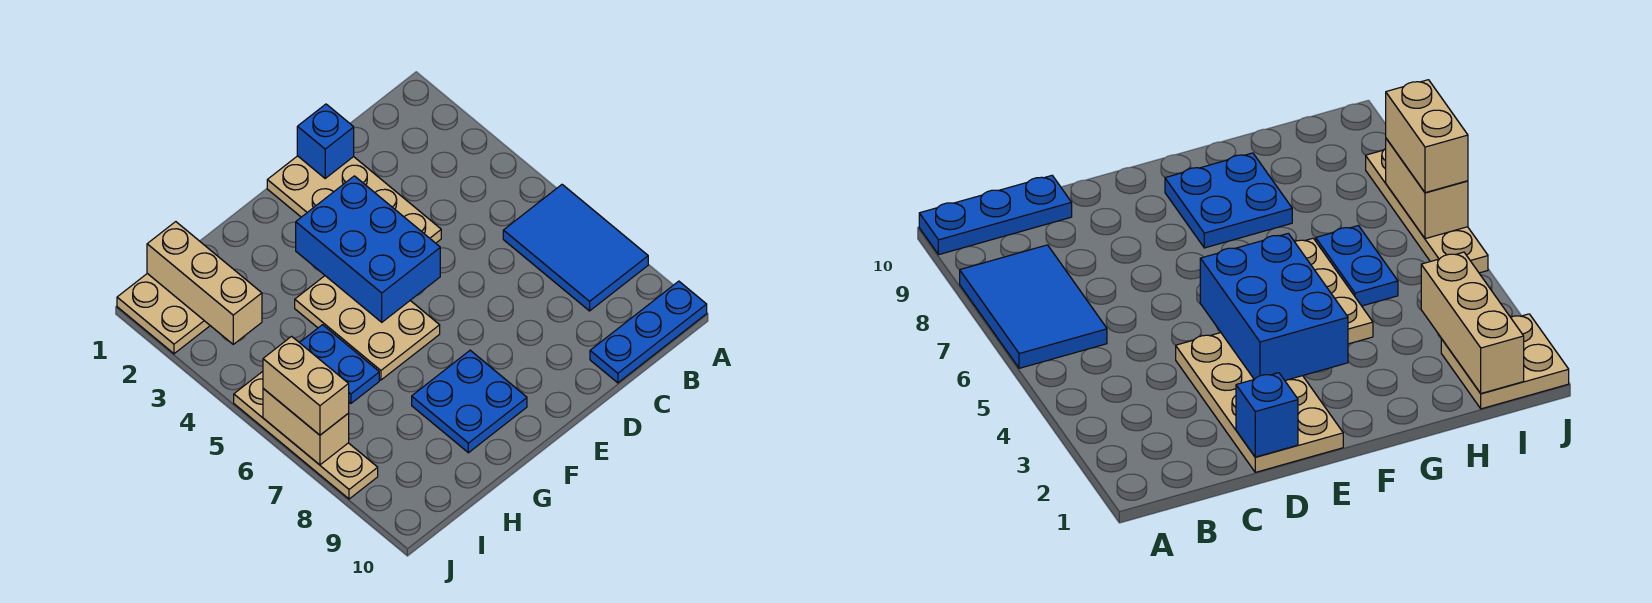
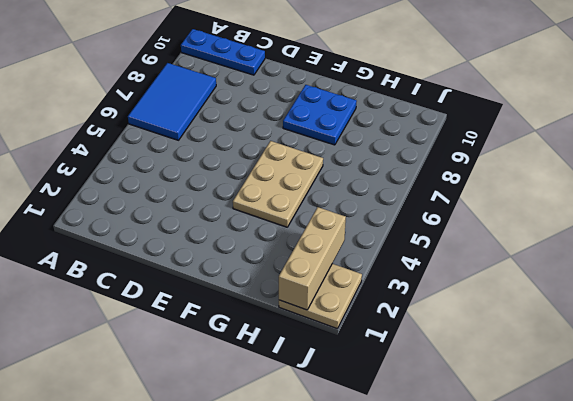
none -> tan 2x4 plate [267,156,441,243]
none -> blue 1x2 plate [300,325,379,403]
none -> tan 1x4 plate [234,372,378,499]

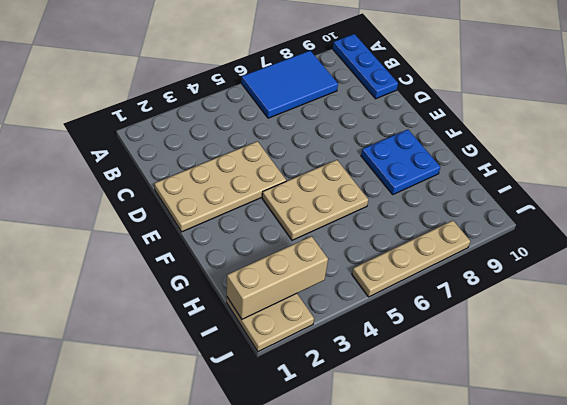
none -> blue 1x2 plate [300,325,379,403]
none -> blue 1x1 brick [297,104,354,178]
none -> blue 2x3 brick [296,176,440,322]

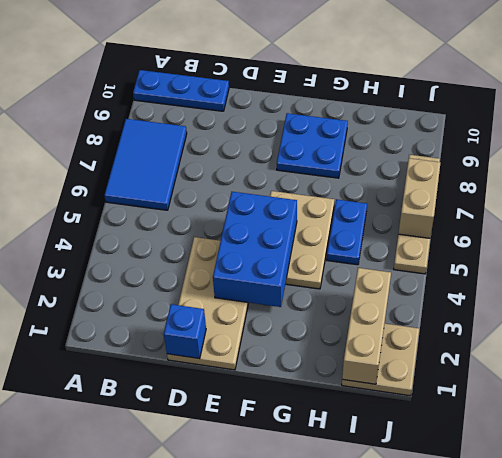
none -> tan 1x2 brick [263,336,349,435]

